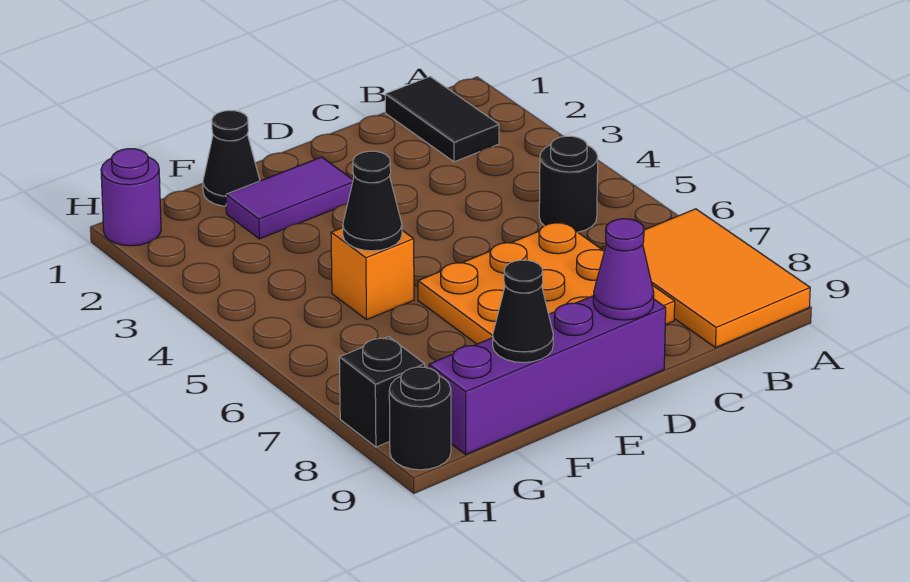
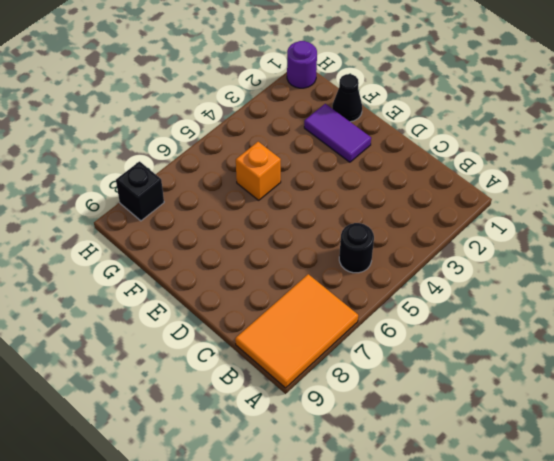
none -> black 1x2 tile [385,77,499,162]
none -> orange 3x3 plate [418,222,675,344]
none -> purple 1x4 brick [429,296,666,454]

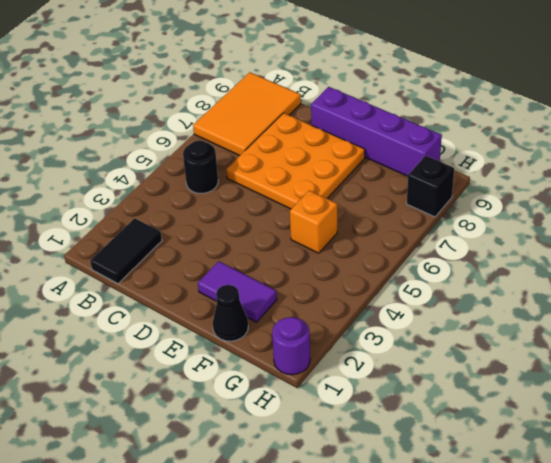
none -> black 1x1 round brick [389,367,451,470]
none -> purple 1x1 cone [593,219,654,320]
none -> black 1x1 cone [343,151,402,251]

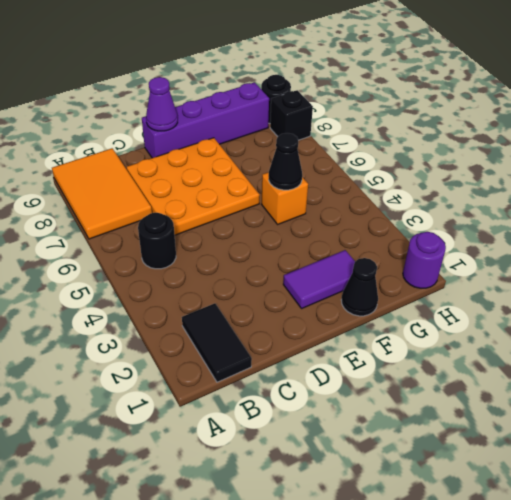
none -> black 1x1 cone [493,260,553,363]

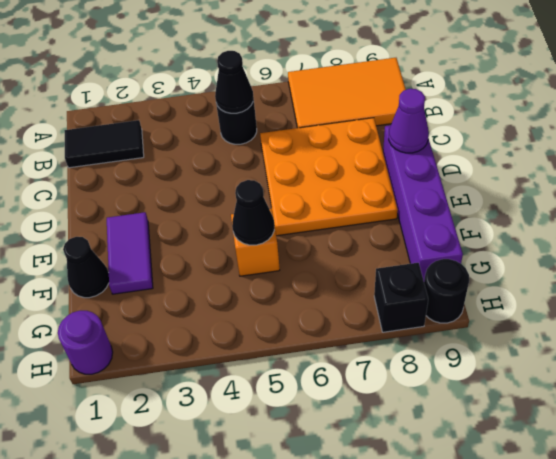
black 1x1 cone [215,51,253,113] -> black 1x1 cone moved to [493,260,553,363]

